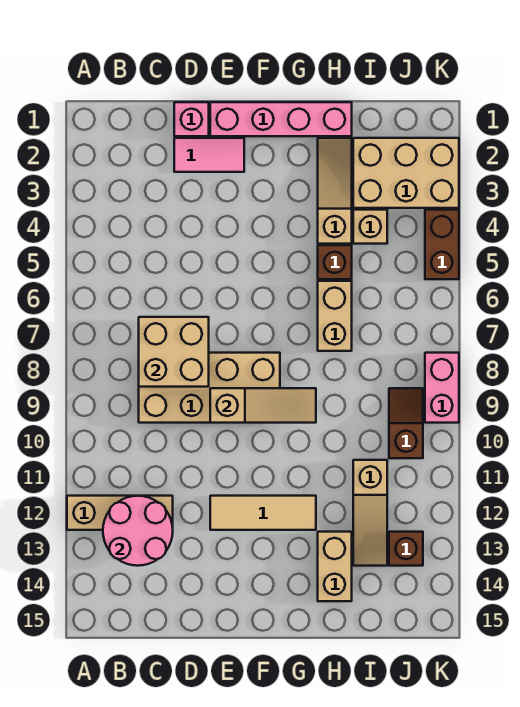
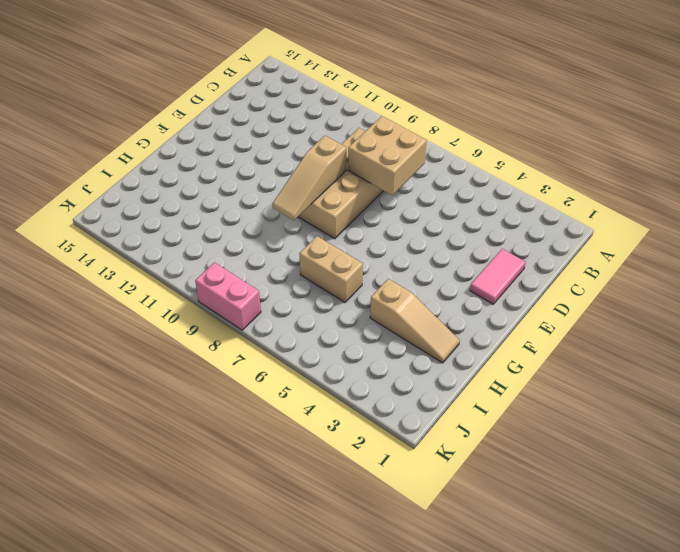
none -> tan 1x3 brick [67,496,173,530]
none -> pink 1x1 brick [174,102,209,136]
none -> pink 1x4 brick [210,102,352,136]

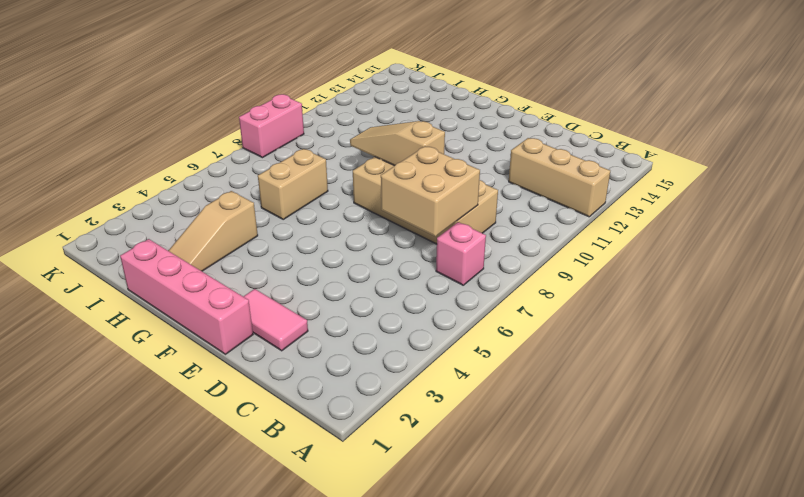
pink 1x1 brick [436,222,486,285] -> pink 1x1 brick moved to [174,102,209,136]
none -> tan 1x3 tile [210,496,316,530]
none -> brown 1x1 brick [318,245,352,279]
none -> tan 1x2 brick [318,532,352,601]

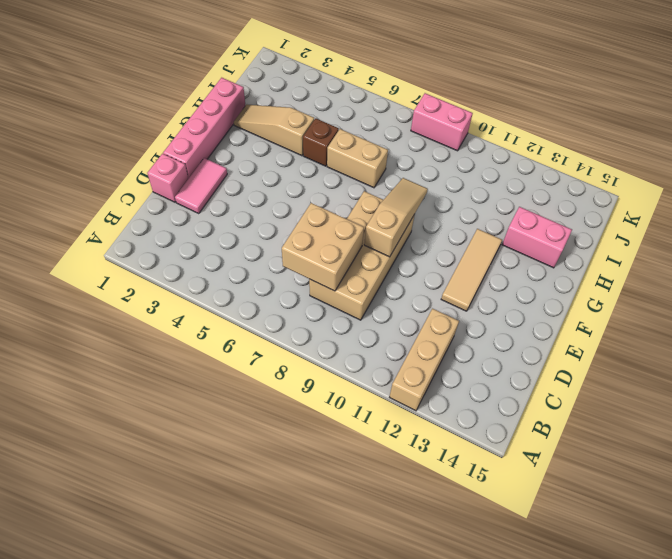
pink 1x2 brick [502,207,572,268] -> tan 1x2 brick [318,532,352,601]
none -> tan 2x3 brick [353,138,459,208]
none -> tan 1x1 brick [353,210,387,244]
none -> tan 1x3 slope [353,460,387,566]

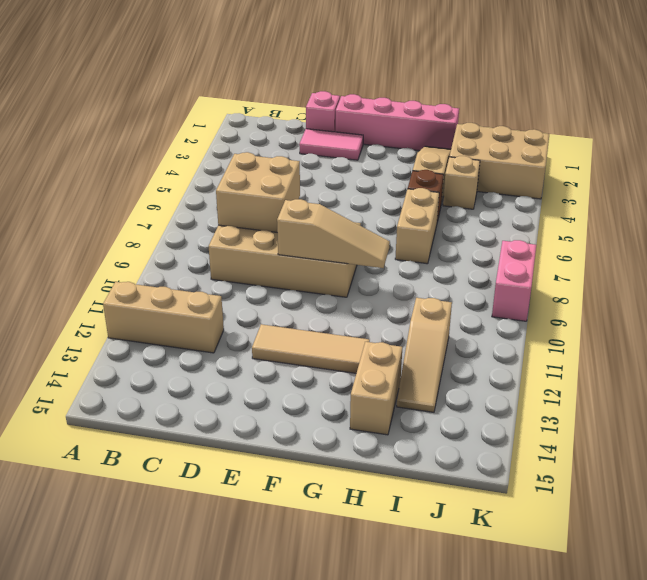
none -> brown 1x2 slope [389,388,423,458]
none -> brown 1x1 brick [389,532,423,566]
none -> brown 1x2 brick [425,210,459,279]

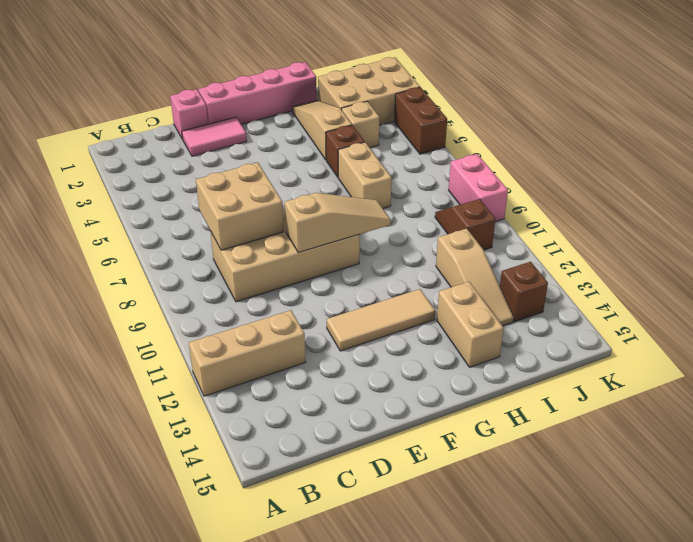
none -> pink 2x2 round brick [103,496,173,566]

